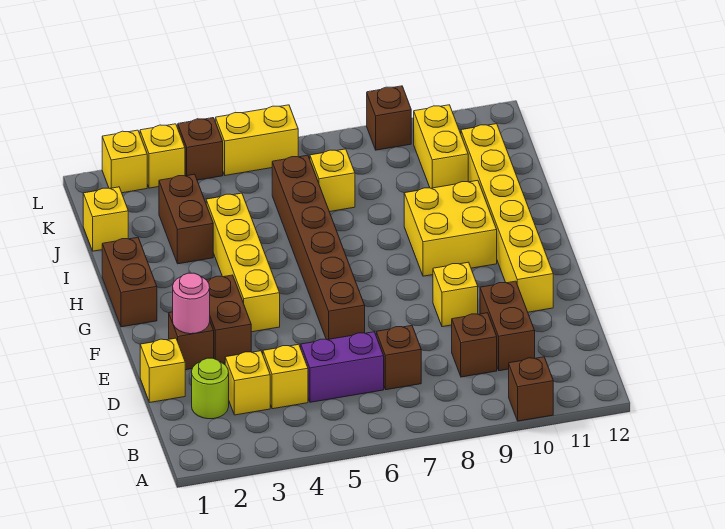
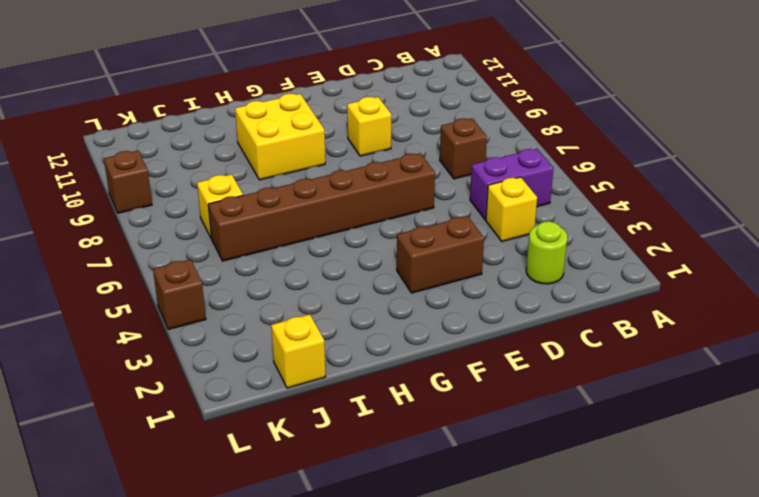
purple 1x2 brick [470,149,553,220] -> purple 1x2 brick turned to [301,332,384,402]
none -> brown 1x1 brick [509,357,553,421]
none -> yellow 1x1 brick [225,351,270,415]
none -> brown 1x1 brick [452,313,497,377]

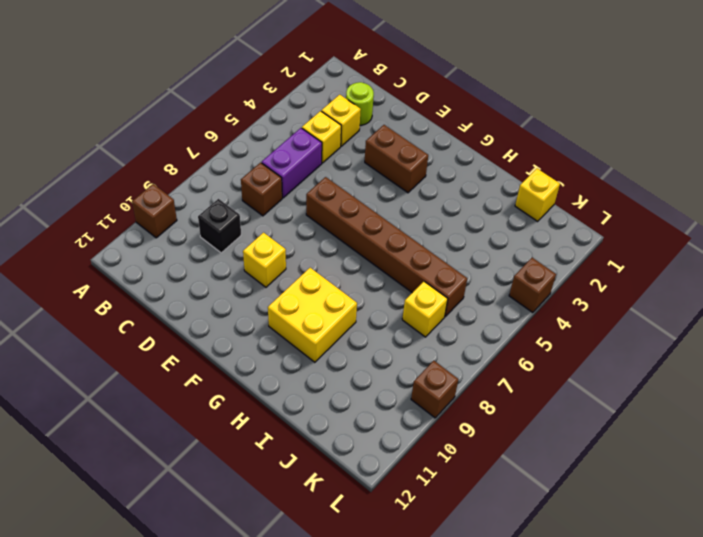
black 1x1 brick [198,199,241,253] -> brown 1x1 brick [452,313,497,377]
none -> brown 1x2 brick [480,281,535,371]
none -> yellow 1x1 brick [140,338,185,402]
none -> brown 1x1 brick [169,312,214,370]

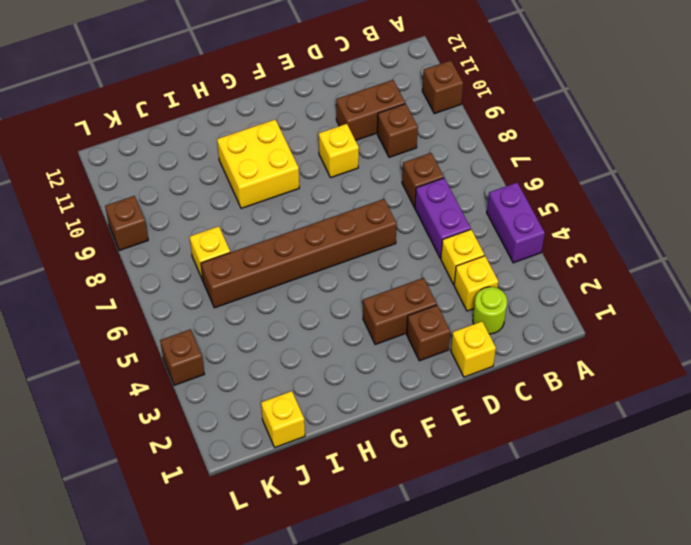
purple 1x2 brick [487,183,545,263] -> none
none -> yellow 1x6 brick [461,124,553,312]
none -> yellow 1x4 brick [206,193,280,332]
none -> brown 1x2 brick [102,237,157,327]

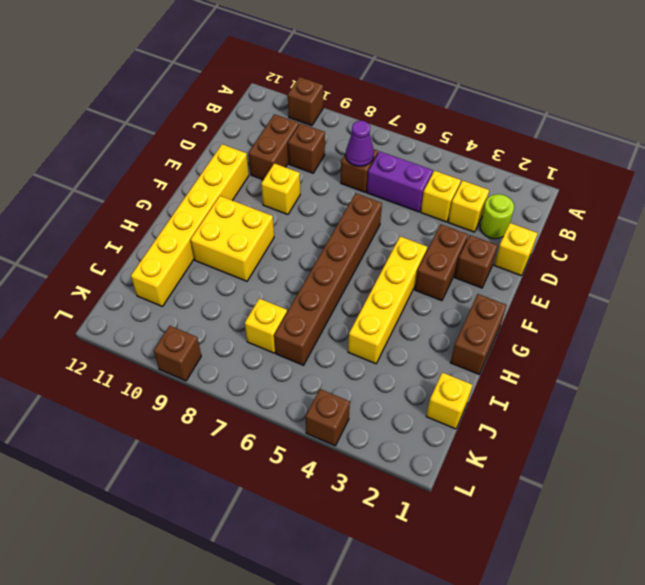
purple 1x1 cone [346,121,374,166] -> none
none -> brown 1x2 brick [159,174,213,264]
none -> yellow 1x2 brick [414,105,468,188]
none -> yellow 1x1 brick [102,130,147,193]

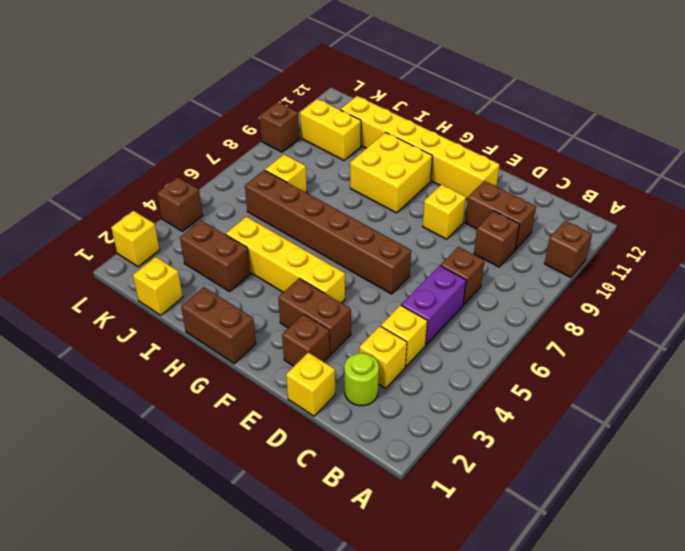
none -> yellow 1x1 brick [140,124,185,188]
none -> yellow 1x2 brick [216,105,298,175]
none -> pink 1x1 round brick [173,273,210,334]

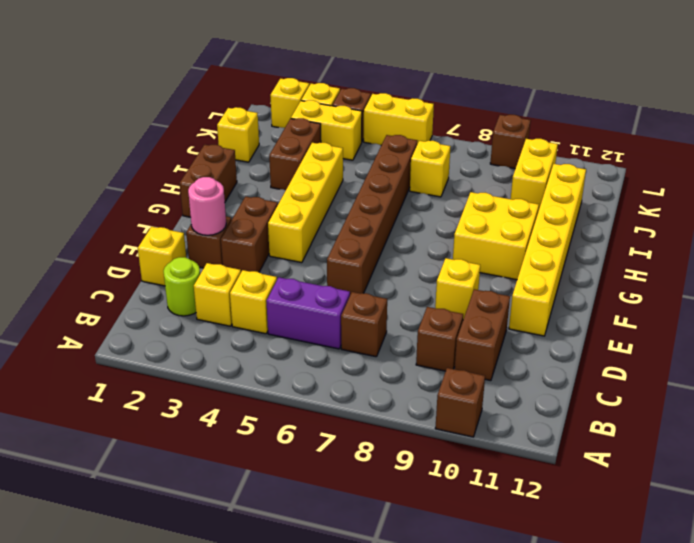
yellow 1x2 brick [291,100,362,160] -> none

